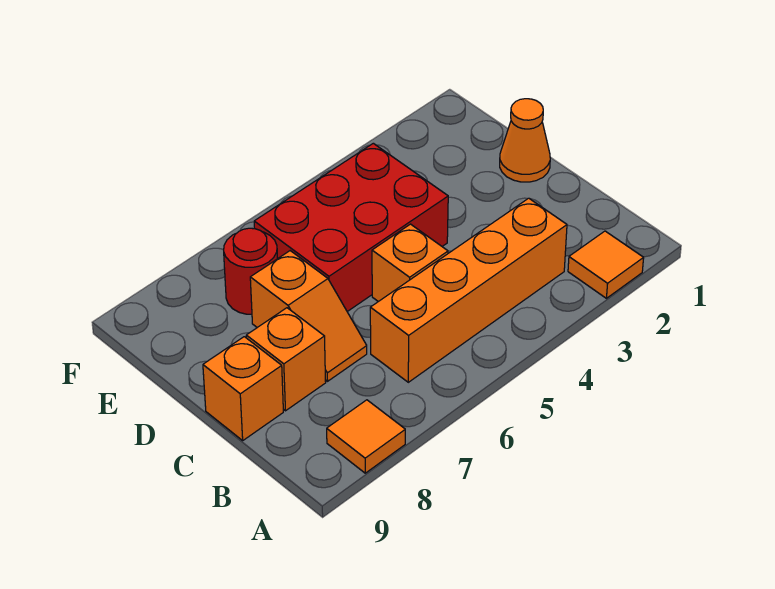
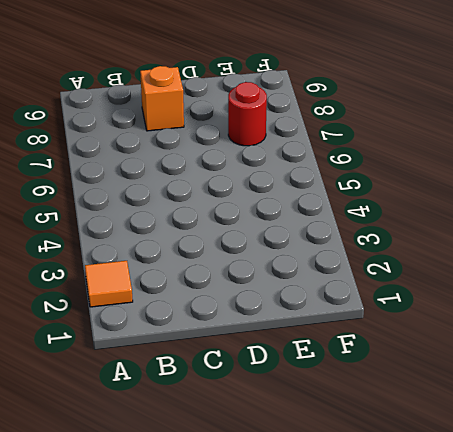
none -> orange 1x1 tile [327,400,405,473]
none -> orange 1x4 brick [370,198,567,382]

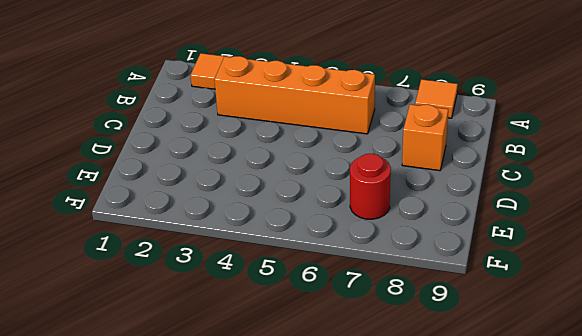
none -> orange 1x1 brick [372,224,448,302]
none -> orange 1x2 slope [250,251,367,381]

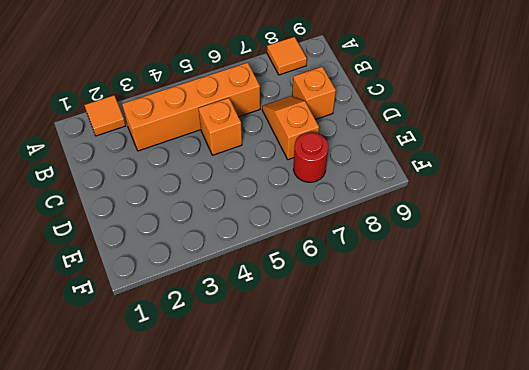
none -> orange 1x1 brick [203,337,283,440]
none -> orange 1x1 cone [500,99,550,182]

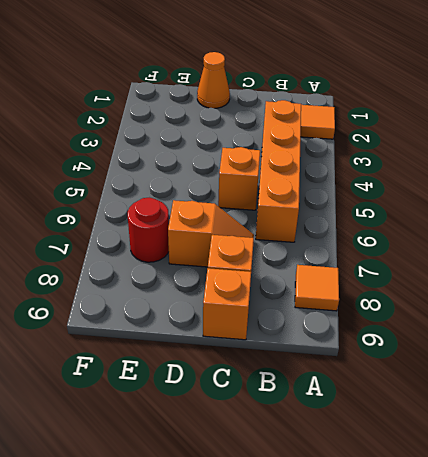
none -> red 2x3 brick [254,143,448,312]

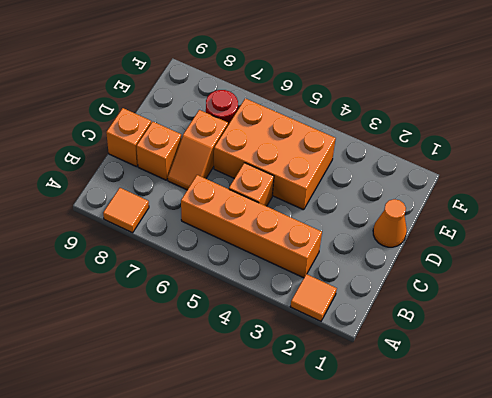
orange 2x3 brick [214,98,336,210] -> red 2x3 brick [254,143,448,312]

